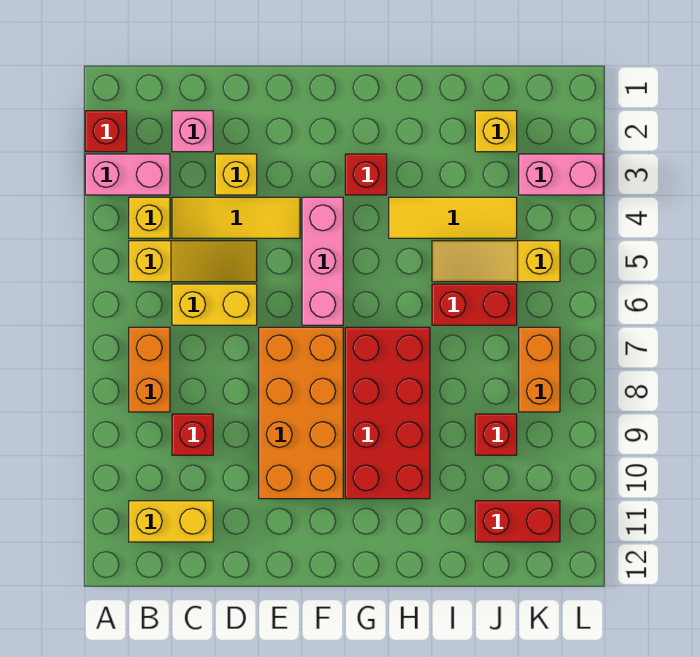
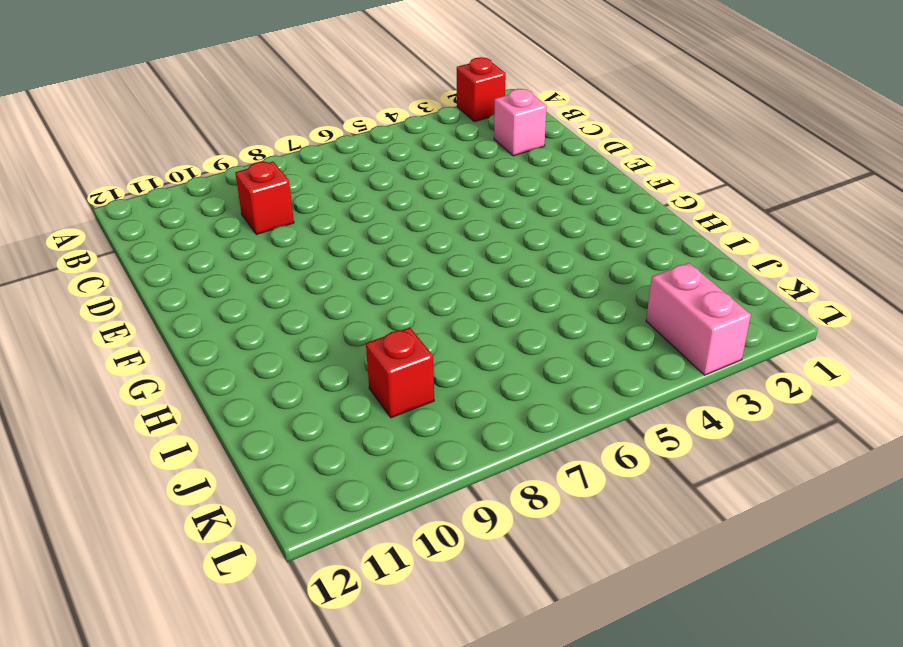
none -> pink 1x2 brick [85,154,170,195]
none -> yellow 1x1 brick [129,197,170,238]
none -> yellow 1x3 slope [129,241,257,282]

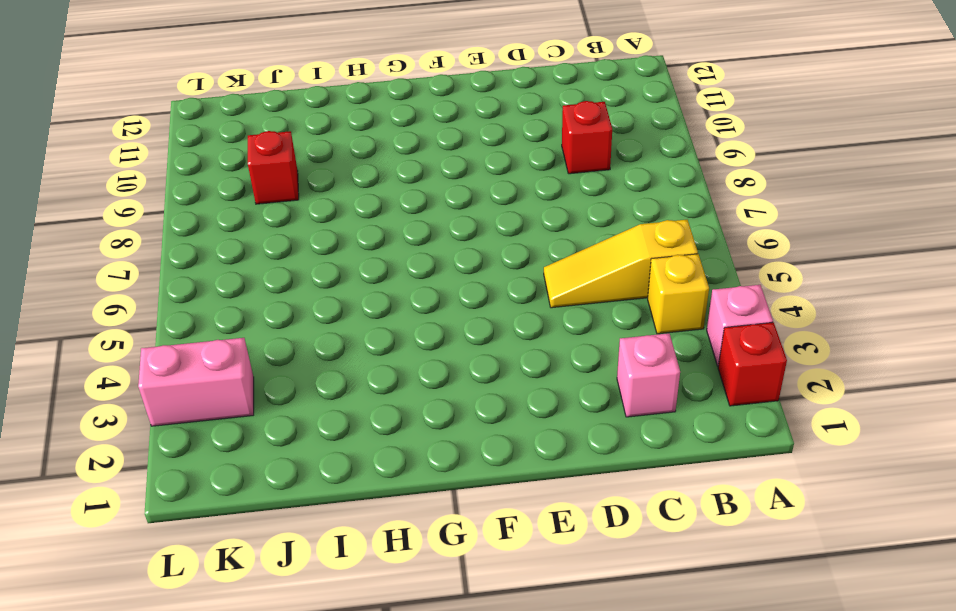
pink 1x1 brick [707,285,773,366] -> pink 1x2 brick [85,154,170,195]
none -> orange 1x2 brick [129,327,170,412]
none -> yellow 1x2 brick [129,501,213,542]
none -> yellow 1x3 tile [172,197,300,238]

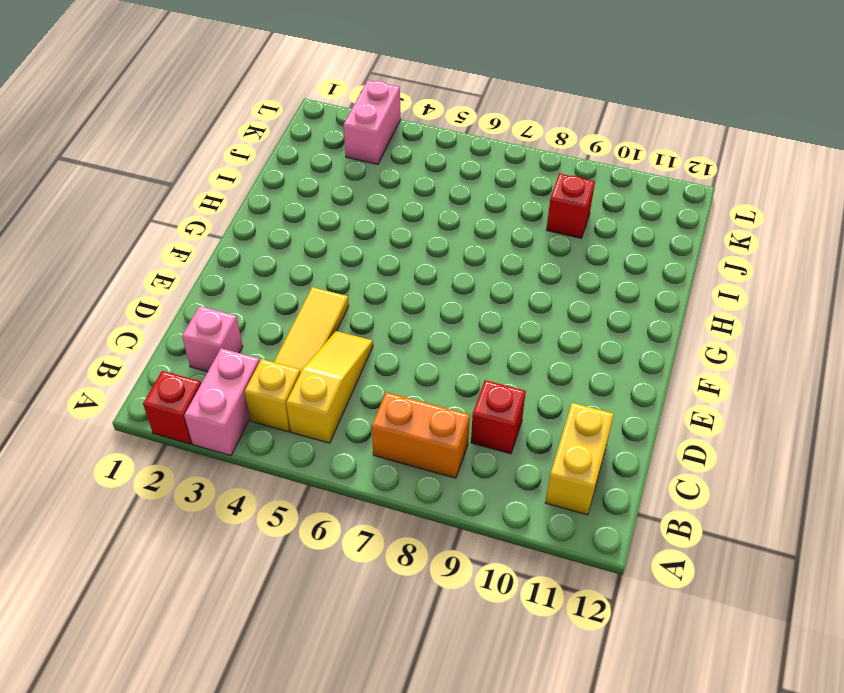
none -> yellow 1x2 brick [172,284,257,325]
none -> yellow 1x1 brick [215,154,257,195]
none -> orange 2x4 brick [259,327,343,499]

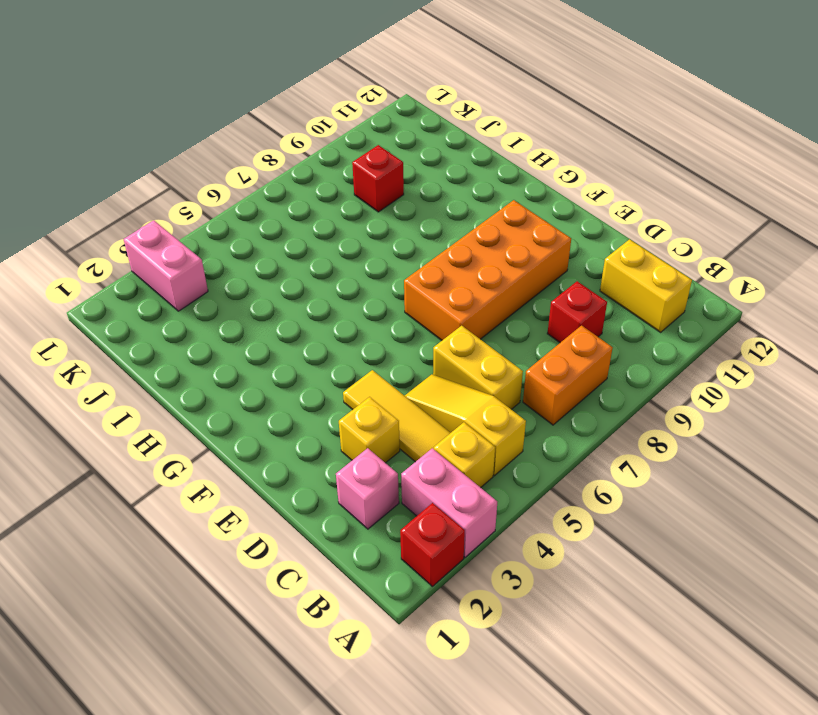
none -> pink 1x3 brick [302,197,343,325]
none -> red 1x1 brick [345,154,387,195]
none -> red 2x4 brick [345,327,430,499]

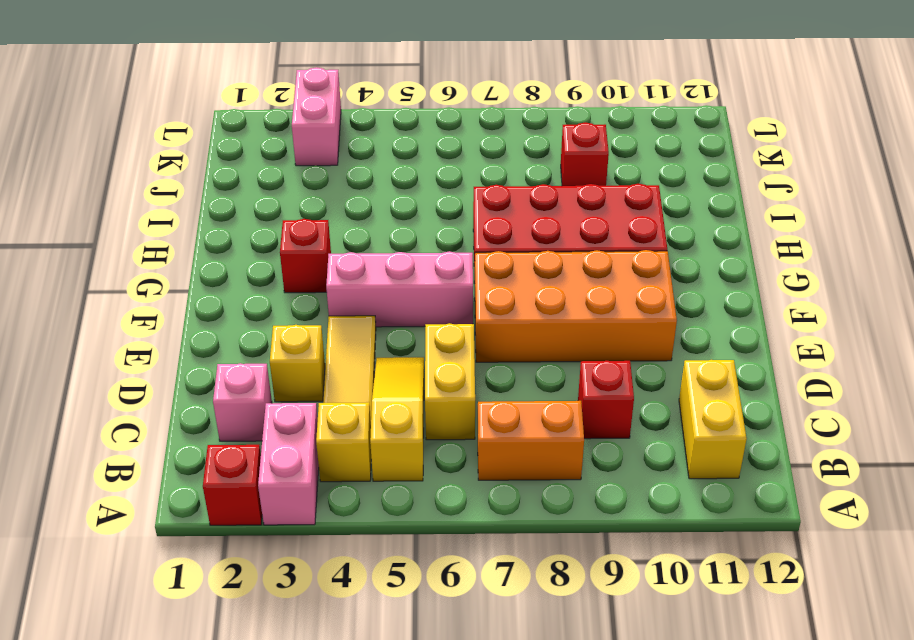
none -> yellow 1x3 tile [389,197,517,238]
none -> yellow 1x3 slope [432,241,560,282]
none -> red 1x2 brick [432,284,517,325]

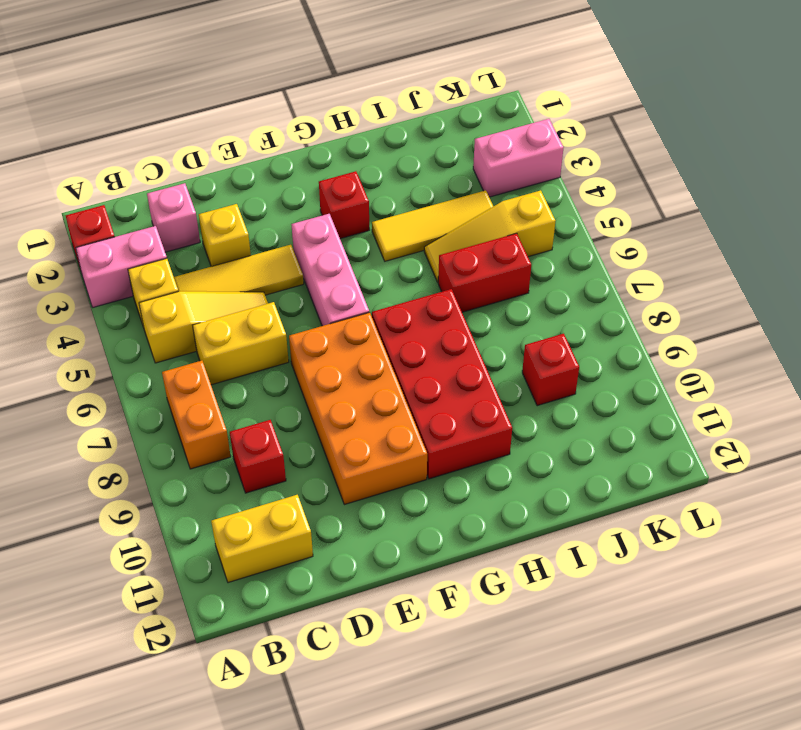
none -> yellow 1x1 brick [475,111,517,152]
none -> red 1x2 brick [475,501,560,542]
none -> orange 1x2 brick [519,327,560,412]

